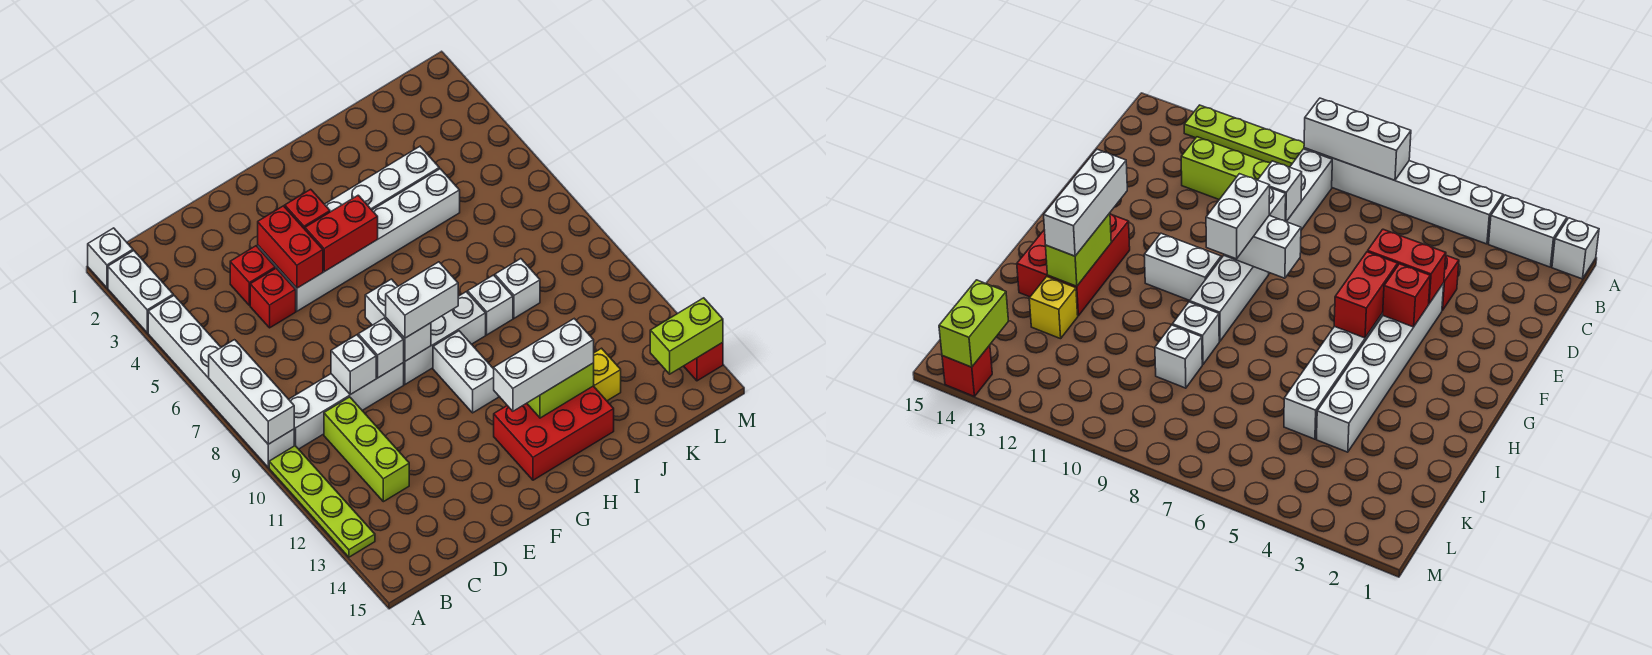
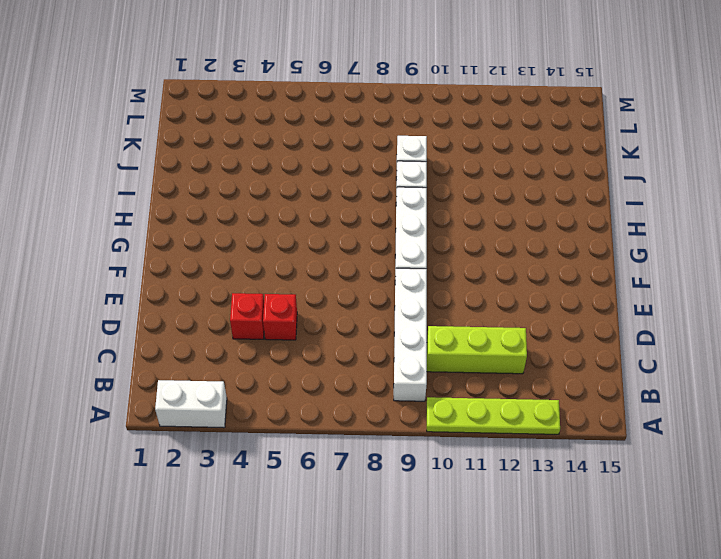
none -> white 1x1 brick [88,228,133,288]
none -> white 1x6 brick [148,296,294,467]
none -> white 1x6 brick [258,147,439,269]

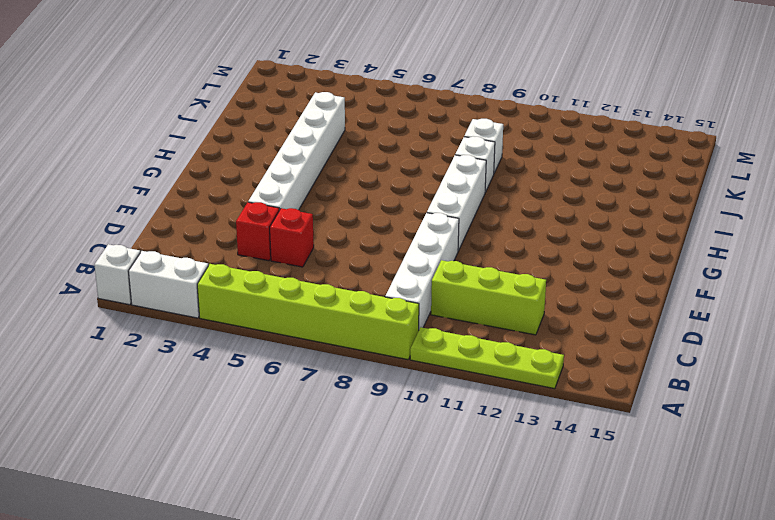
lime 1x6 brick [197,264,419,360] -> white 1x6 brick [148,296,294,467]
none -> white 1x6 brick [278,169,460,311]
none -> white 1x2 brick [433,331,499,413]
none -> red 2x3 brick [494,386,614,480]

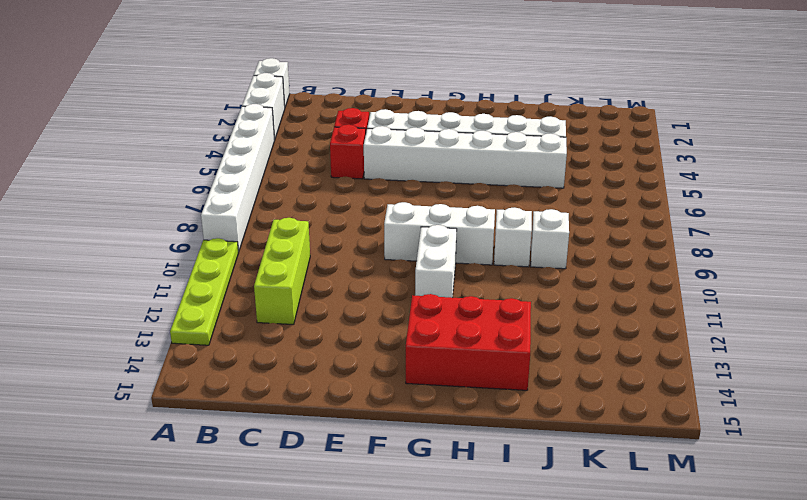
none -> white 1x4 brick [289,363,404,449]
none -> yellow 1x1 brick [594,348,621,401]
none -> red 1x1 brick [684,342,723,381]

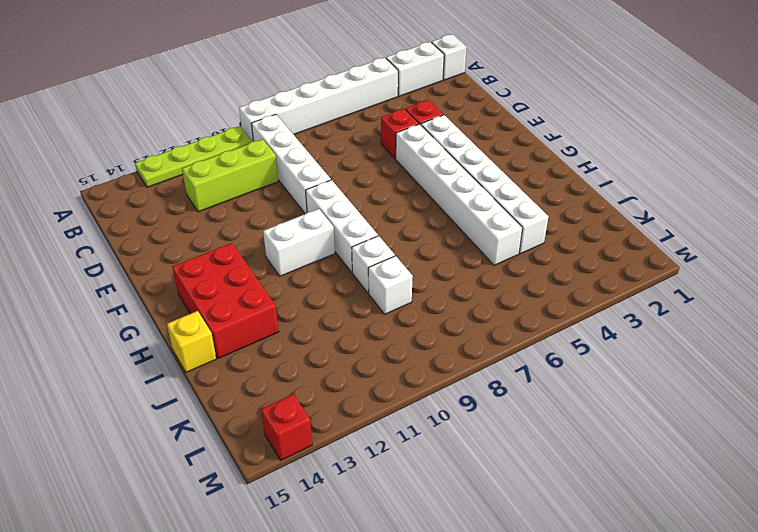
yellow 1x1 brick [167,311,216,372] -> yellow 1x1 brick moved to [594,348,621,401]
none -> white 1x3 brick [209,340,294,444]
none -> white 1x1 brick [331,335,376,395]
none -> red 1x2 brick [258,206,323,288]

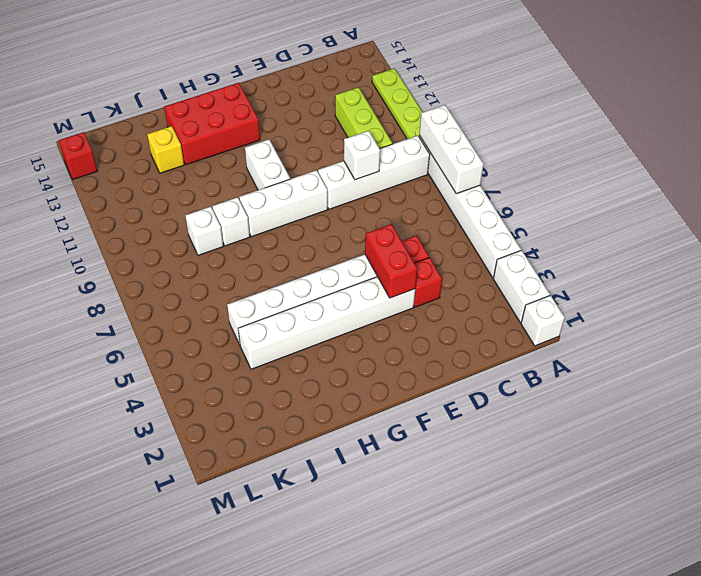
none -> white 1x1 brick [358,318,404,378]
none -> red 1x1 brick [285,189,330,229]
none -> red 1x2 brick [305,195,378,272]

